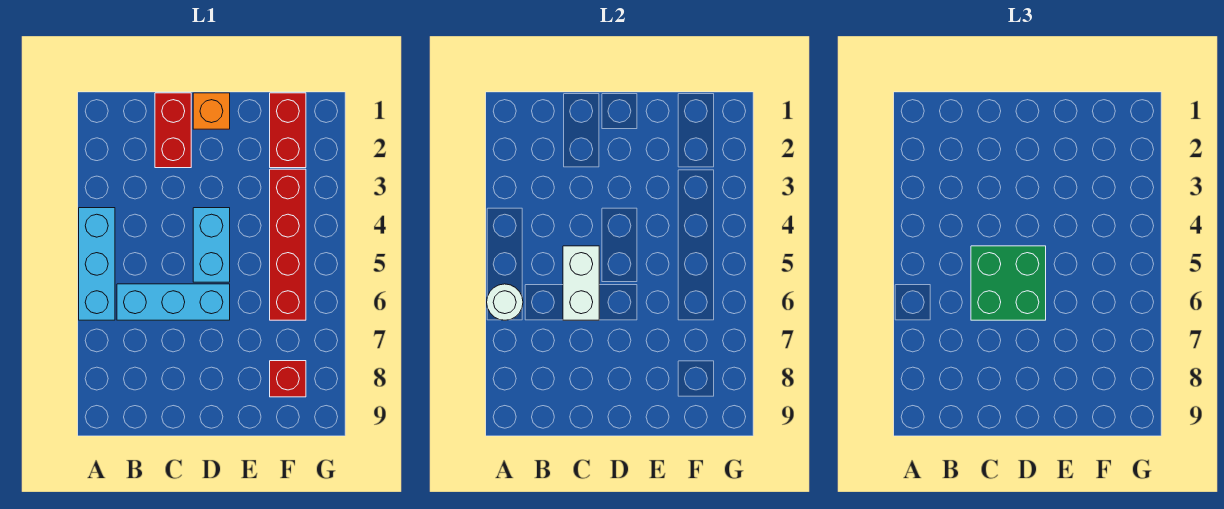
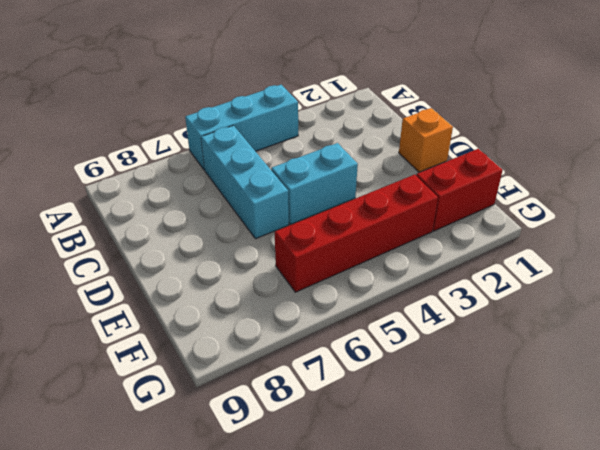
none -> red 1x2 brick [155,93,191,168]
none -> red 1x1 brick [270,361,306,397]

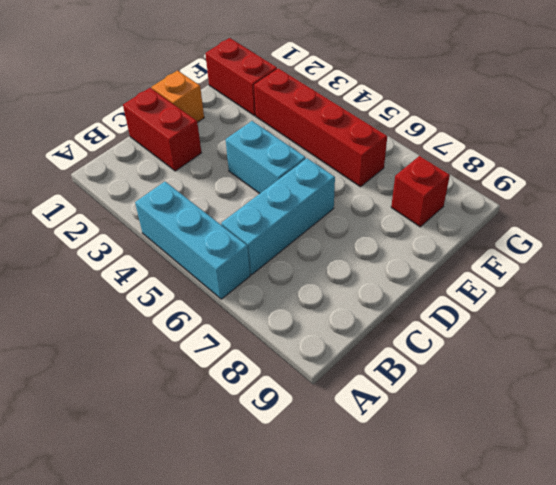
none -> white 1x1 round brick [487,284,523,320]
none -> white 1x2 brick [563,246,599,320]

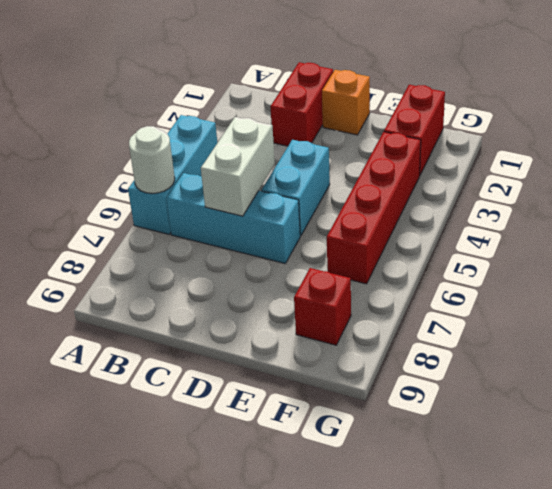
none -> green 2x2 brick [971,246,1046,320]

